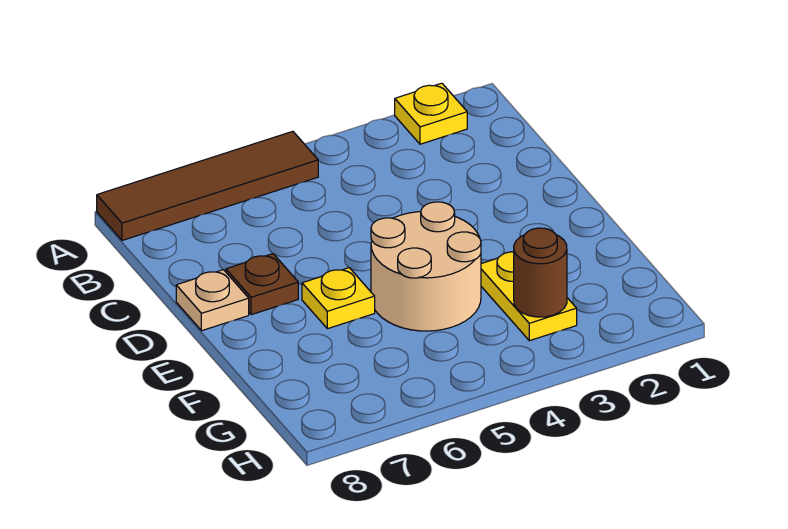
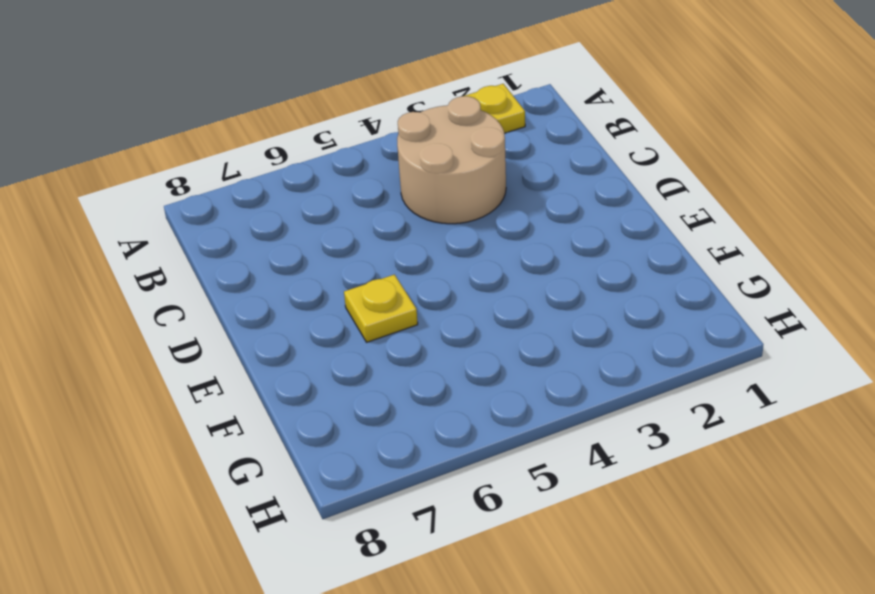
tan 2x2 round brick [397,96,506,224] -> tan 2x2 round brick moved to [371,202,481,331]
none -> brown 1x4 tile [97,131,318,240]
none -> brown 1x1 plate [226,254,298,315]

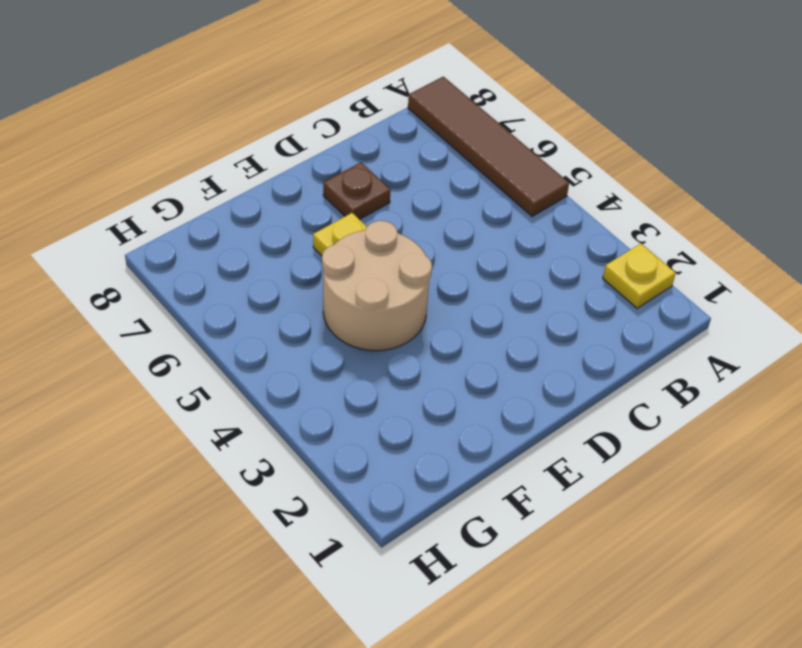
none -> tan 1x1 plate [176,270,249,331]
none -> yellow 1x2 plate [481,252,577,341]

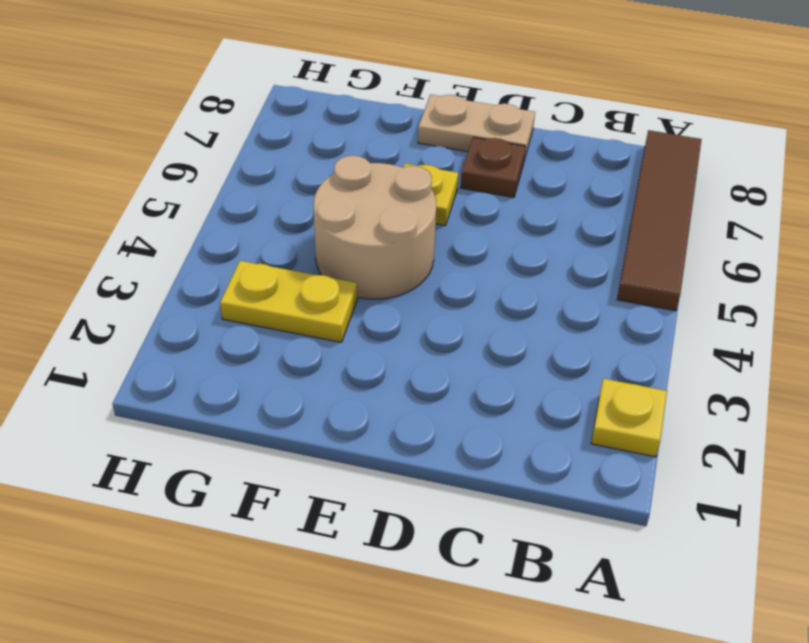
tan 1x2 plate [418,95,535,160] -> tan 1x1 plate [176,270,249,331]
none -> brown 1x1 round brick [514,228,567,317]

